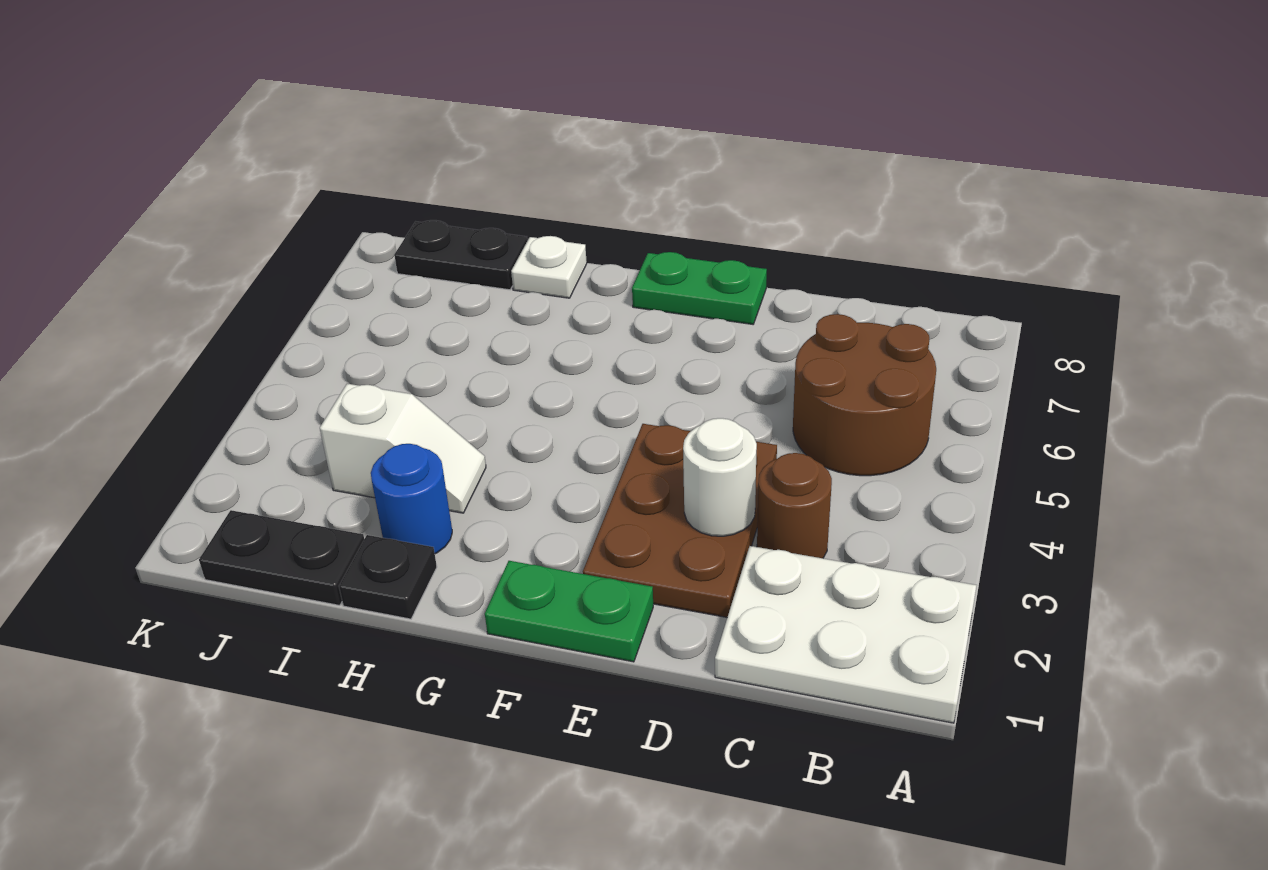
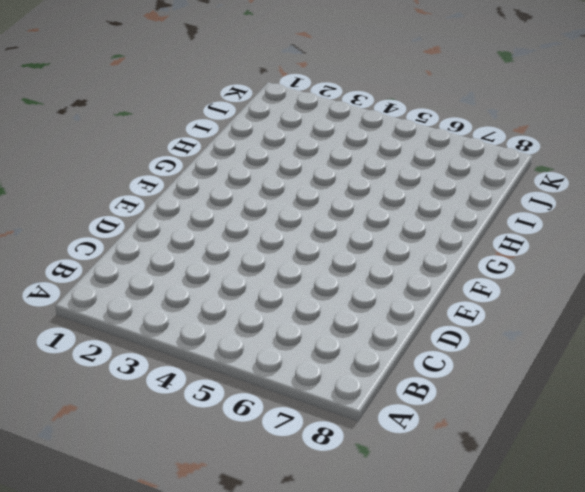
none -> white 2x3 plate [715,546,977,723]
none -> brown 2x2 round brick [793,314,936,476]
none -> brown 1x1 round brick [757,453,832,558]

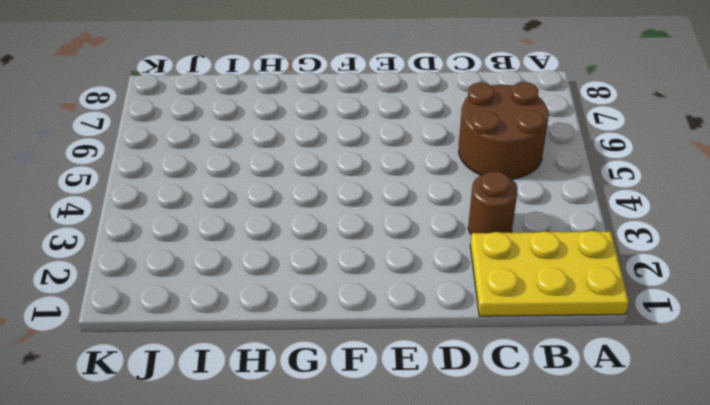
yellow 2x3 plate [470,231,629,316] -> white 2x3 plate [715,546,977,723]
none -> brown 2x3 plate [583,424,777,617]
none -> green 1x2 plate [485,561,653,662]
none -> green 1x2 plate [632,252,767,324]

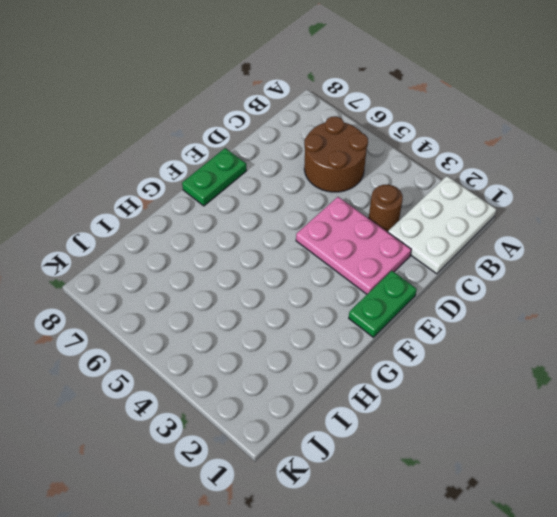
pink 2x3 plate [296,197,411,294] -> brown 2x3 plate [583,424,777,617]
none -> black 1x1 plate [339,535,437,619]
none -> blue 1x1 round brick [371,444,452,554]
none -> white 1x2 slope [320,384,486,513]

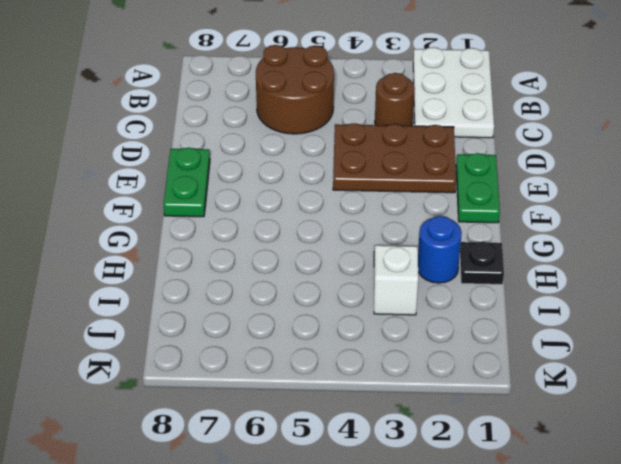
none -> white 1x1 plate [511,236,587,298]
none -> black 1x2 plate [199,510,364,605]
none -> black 1x2 plate [394,220,527,290]

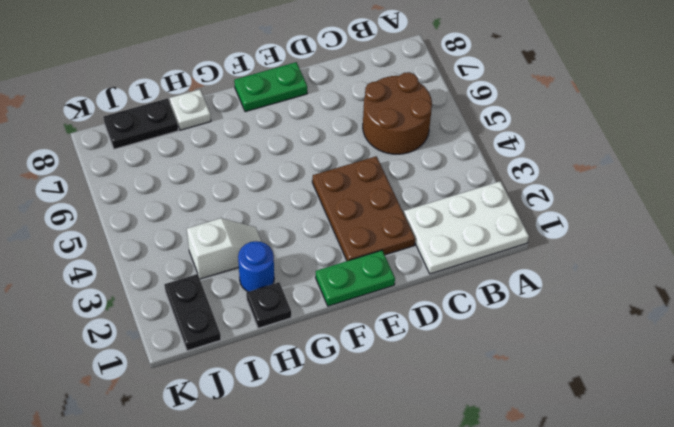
black 1x2 plate [164,274,221,351] -> black 1x2 plate turned to [199,510,364,605]
none -> brown 1x1 round brick [757,453,832,558]
none -> white 1x1 round brick [683,418,757,536]

